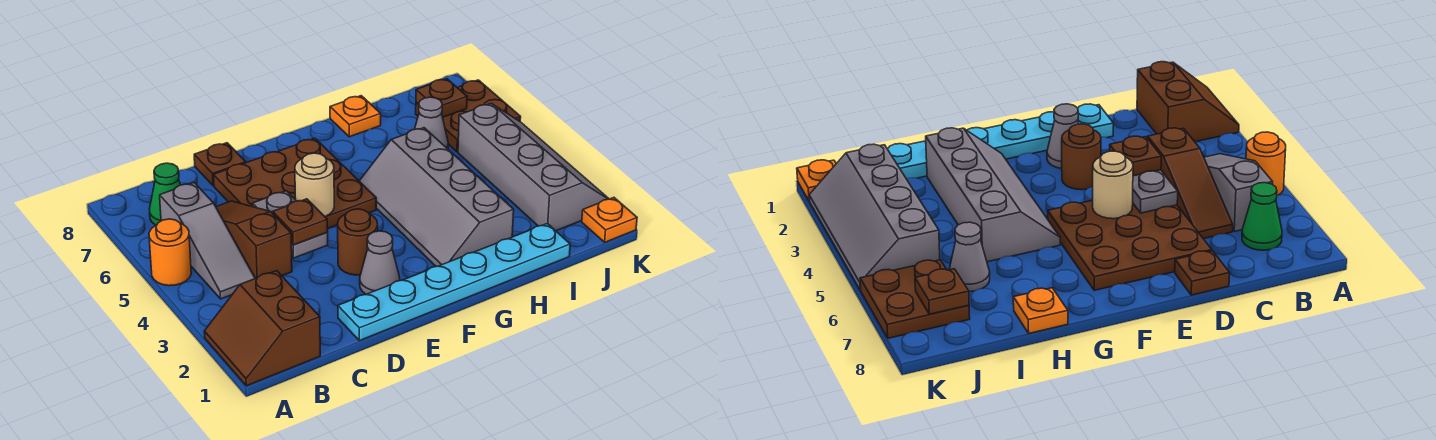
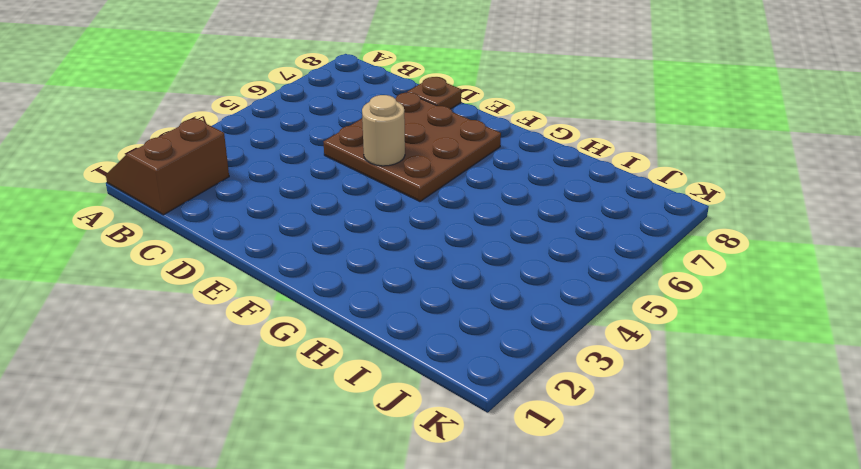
none -> orange 1x1 round brick [149,219,191,286]
none -> grey 1x3 slope [160,183,255,299]
none -> green 1x1 cone [150,163,180,225]

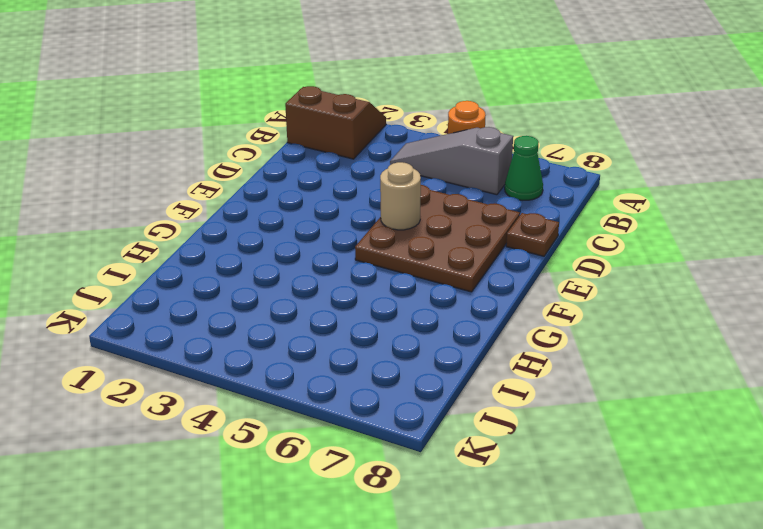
none -> brown 1x3 slope [216,201,292,279]
none -> cyan 1x6 plate [338,223,570,341]
none -> grey 1x1 cone [360,231,400,294]

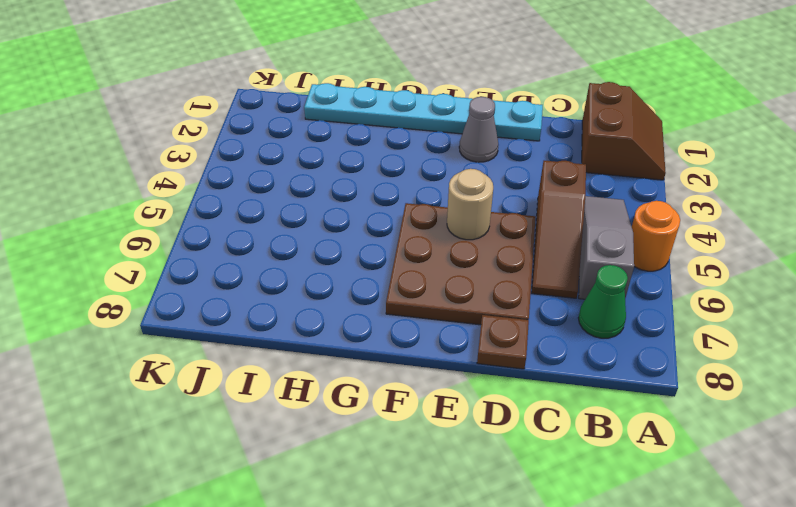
none -> brown 1x1 round brick [338,209,378,275]
none -> grey 2x4 slope [360,128,514,266]
none -> orange 1x1 plate [330,96,381,137]

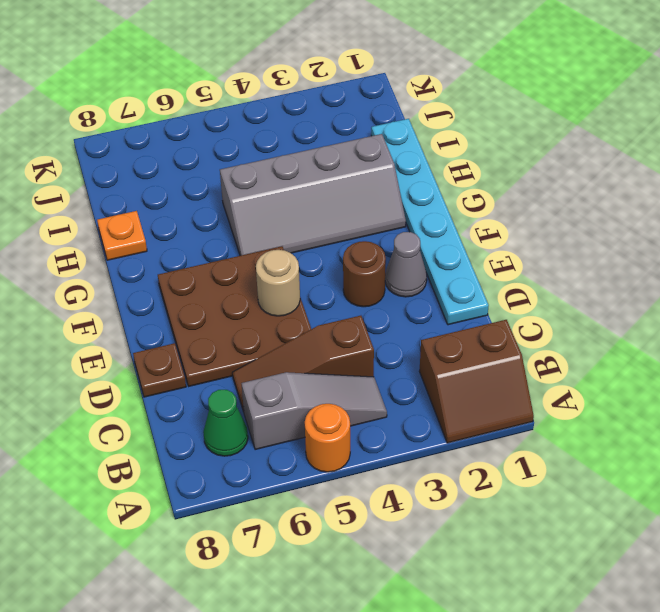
none -> grey 1x1 cone [415,97,448,149]
none -> grey 2x4 slope [458,103,609,231]
none -> brown 2x2 plate [416,80,521,152]

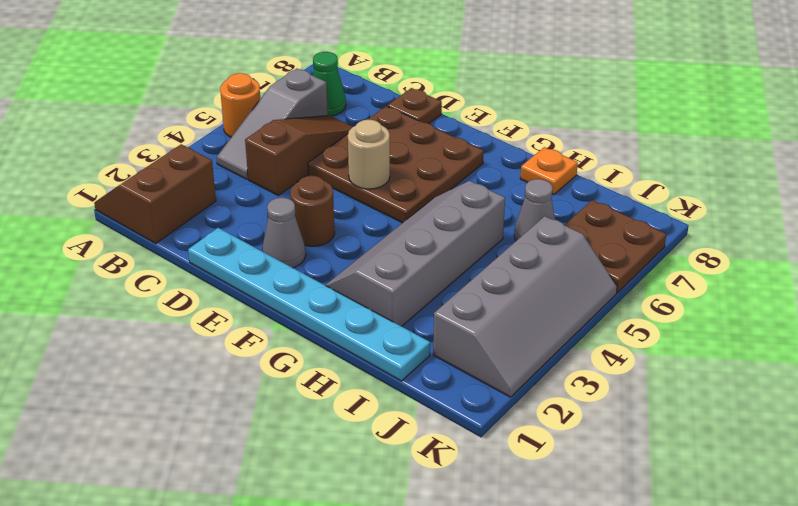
none -> orange 1x1 plate [582,198,637,242]
none -> grey 1x2 plate [253,191,328,258]
none -> brown 1x1 plate [416,79,467,117]

